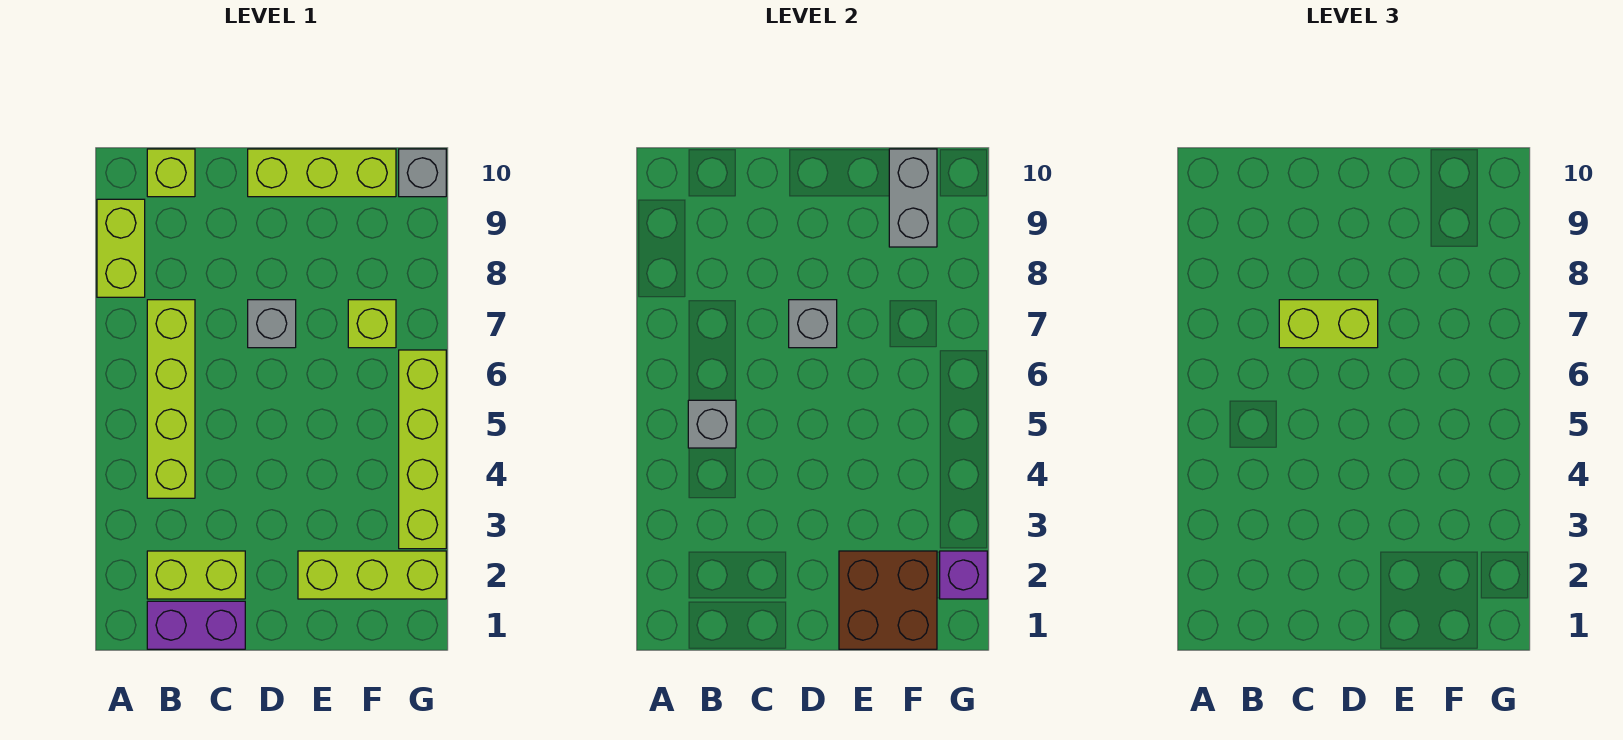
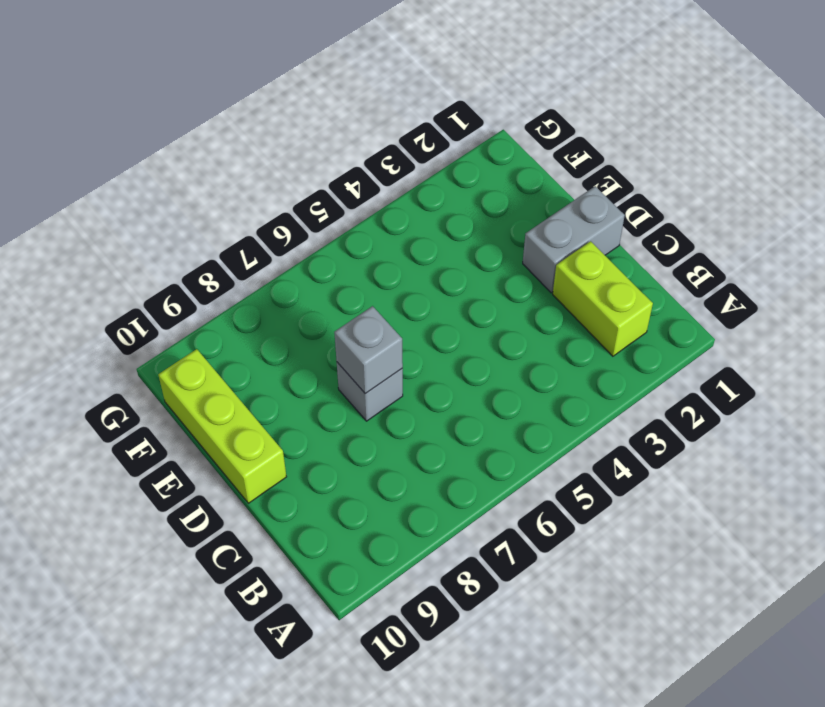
grey 1x2 brick [523,186,625,293] -> grey 1x2 brick moved to [889,149,937,247]
none -> lime 1x2 brick [97,199,145,297]
none -> purple 1x2 brick [147,601,245,649]
none -> lime 1x4 brick [147,300,195,498]

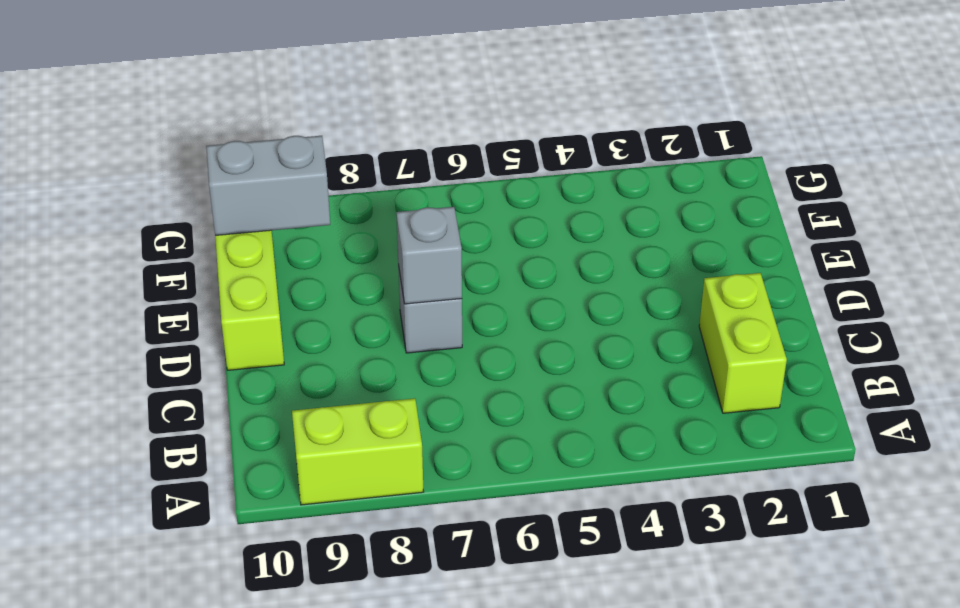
none -> purple 1x2 brick [147,601,245,649]
none -> lime 1x4 brick [147,300,195,498]
none -> lime 1x1 brick [147,149,195,197]

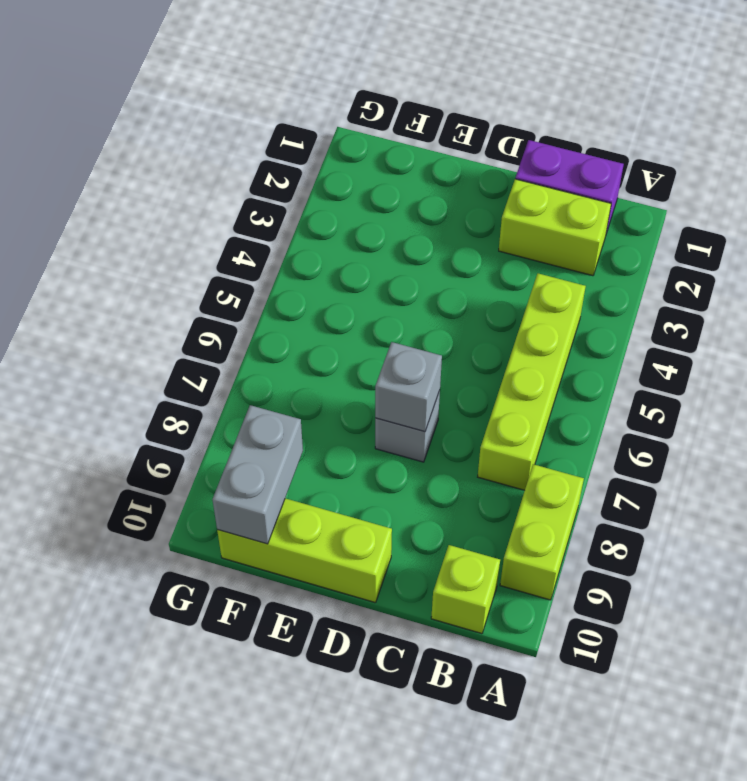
none -> lime 1x3 brick [298,551,446,599]
none -> lime 1x1 brick [348,300,396,348]
none -> lime 1x4 brick [399,350,446,549]

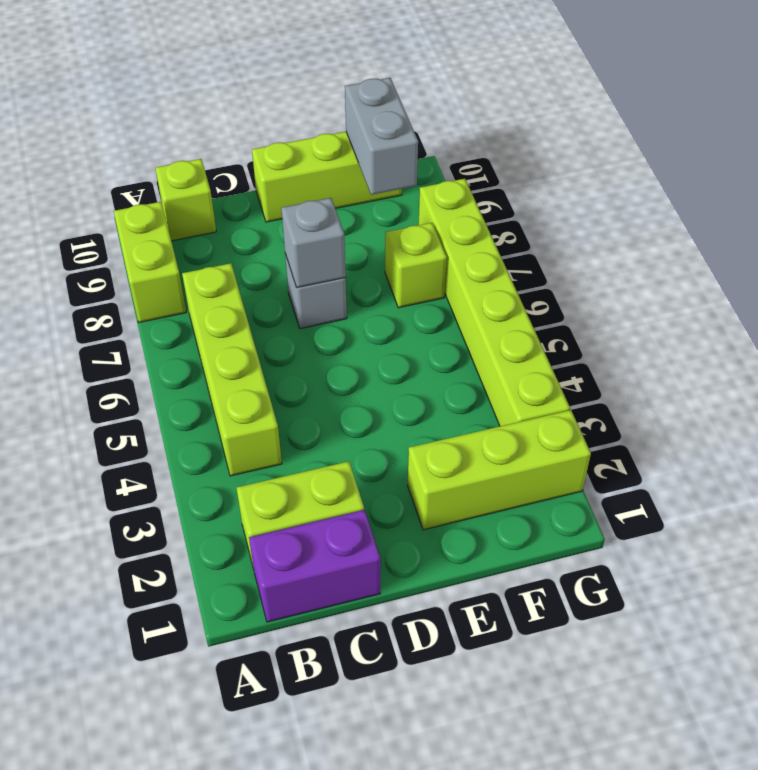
lime 1x6 brick [419,179,570,426] -> lime 1x4 brick [399,350,446,549]
none -> grey 1x1 brick [399,149,446,197]
none -> grey 1x1 brick [688,400,736,448]
none -> brown 2x2 brick [839,551,937,649]

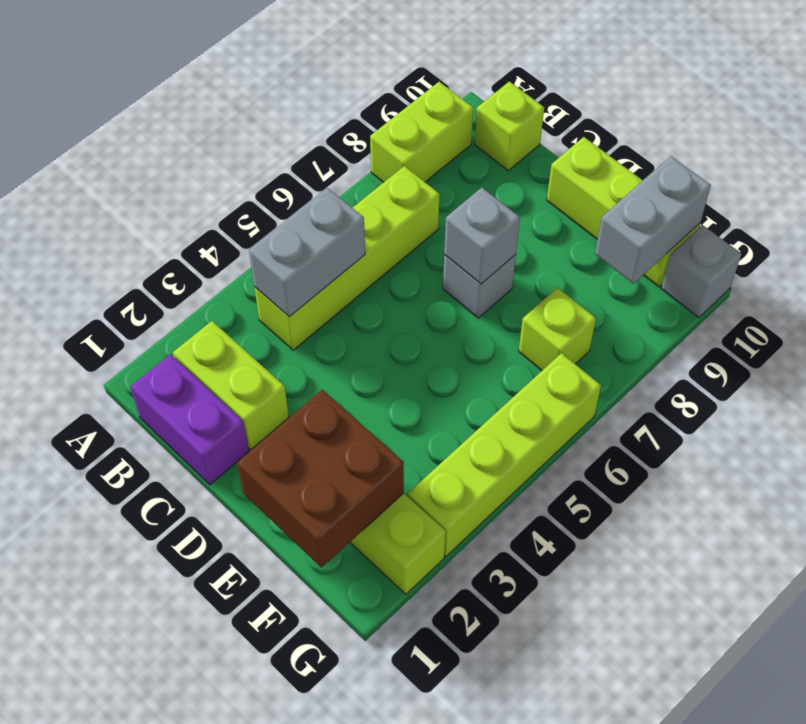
grey 1x2 brick [249,188,365,317] -> grey 1x1 brick [688,400,736,448]
none -> purple 1x1 brick [940,551,987,599]
none -> lime 1x2 brick [1279,300,1378,348]

